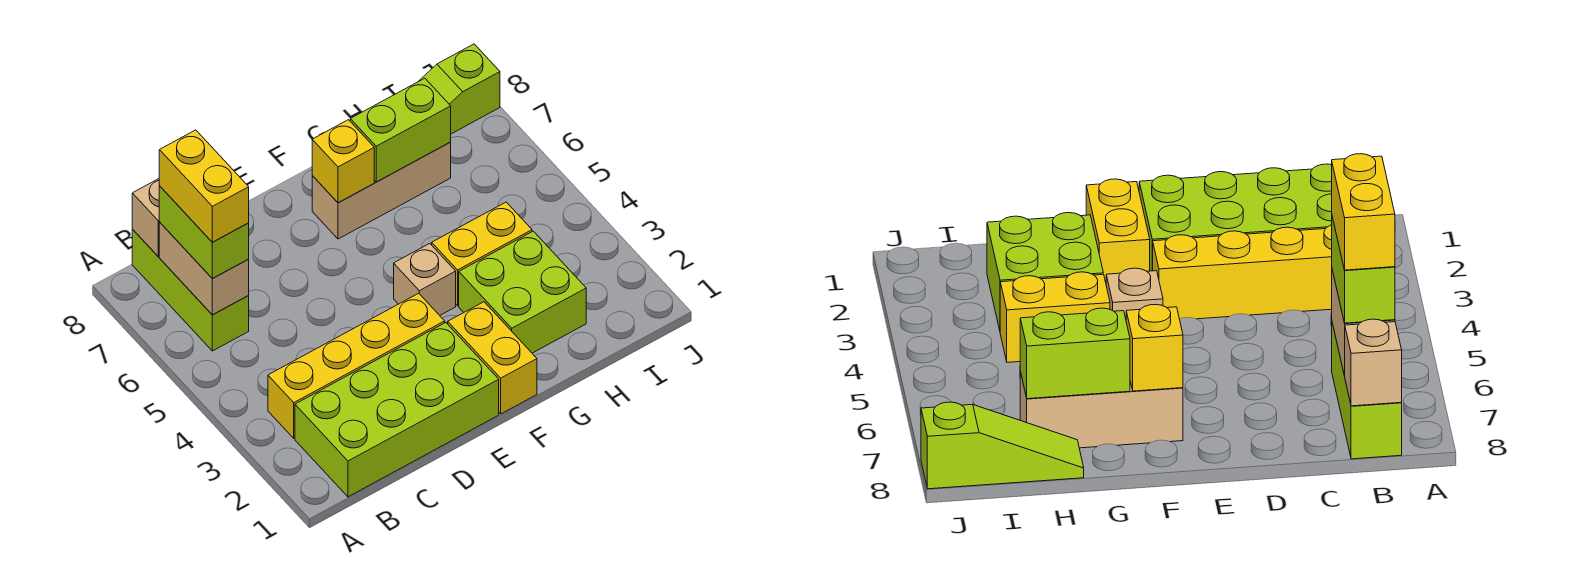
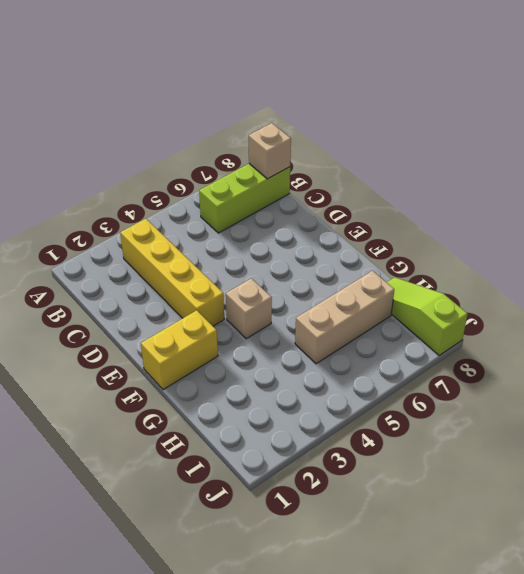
tan 1x3 brick [295,271,394,364] -> tan 1x3 brick turned to [312,142,451,239]
none -> lime 2x4 brick [295,323,499,497]
none -> lime 2x2 brick [459,231,586,353]
none -> yellow 1x2 brick [432,202,532,306]

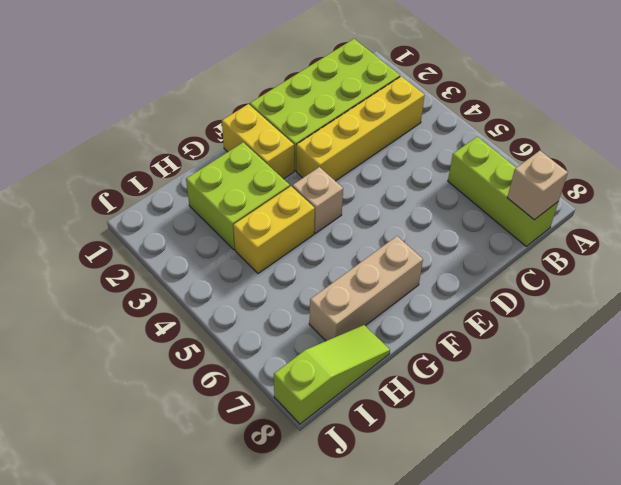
none -> tan 1x2 brick [159,222,249,315]
none -> yellow 1x1 brick [312,120,374,203]
none -> lime 1x2 brick [350,78,451,182]

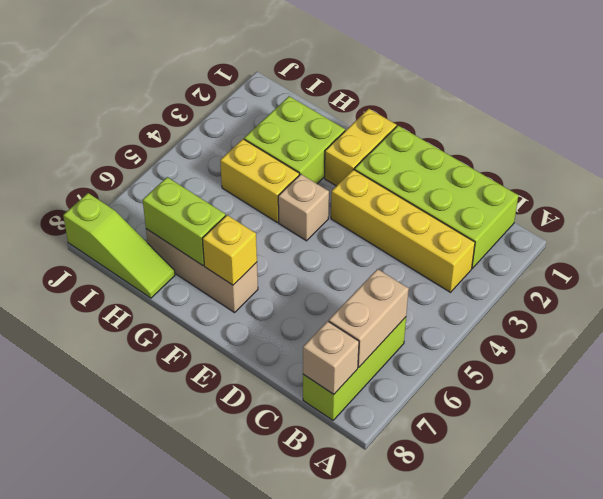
none -> lime 1x2 brick [159,186,249,279]
none -> yellow 1x2 brick [159,130,249,242]

